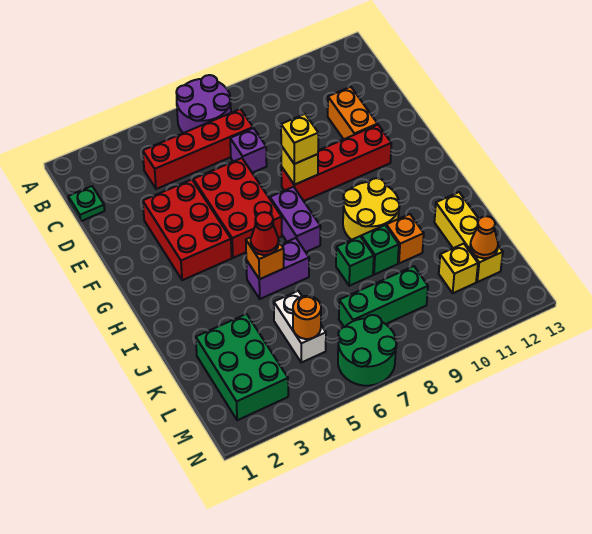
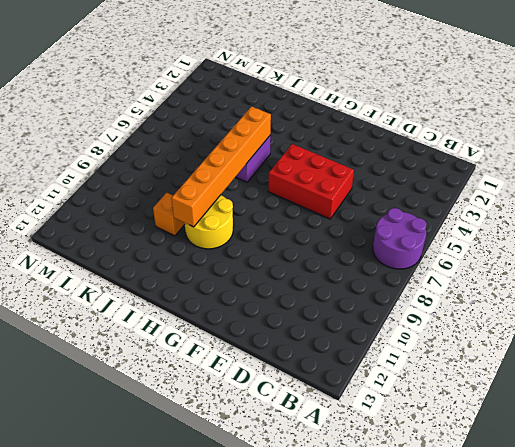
orange 1x6 brick [171,106,271,227] -> orange 1x1 brick [246,237,284,279]
none -> green 1x1 plate [68,186,105,221]
none -> red 1x4 brick [143,109,253,189]
none -> purple 1x1 brick [230,128,267,173]

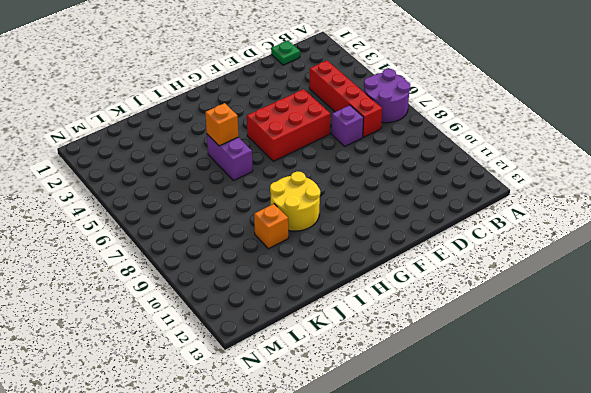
none -> orange 1x2 brick [328,87,378,139]
none -> red 2x3 brick [143,179,232,280]
none -> red 1x4 brick [281,125,391,201]

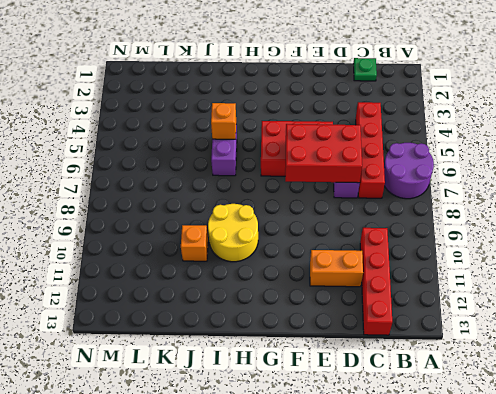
red 1x4 brick [360,228,392,335] -> red 1x4 brick moved to [281,125,391,201]
red 2x3 brick [285,124,362,183] -> red 2x3 brick moved to [143,179,232,280]
none -> purple 1x2 brick [270,187,320,252]
none -> green 1x1 brick [336,236,374,286]
none -> green 1x1 brick [361,225,399,275]

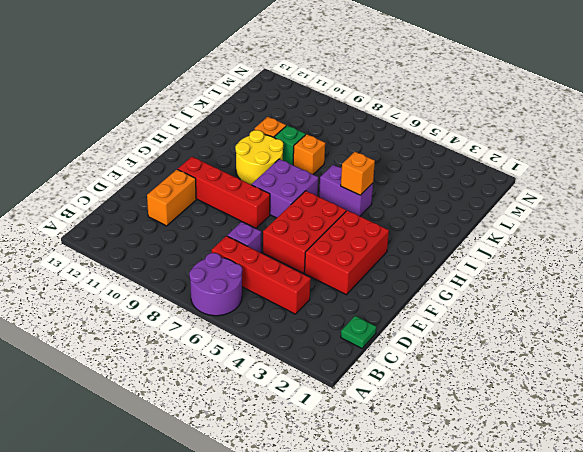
purple 2x2 brick [252,159,319,218] -> purple 1x2 brick [270,187,320,252]
orange 1x1 brick [293,134,325,174] -> green 1x1 brick [336,236,374,286]
none -> yellow 1x3 brick [434,192,503,282]
none -> green 2x3 brick [196,314,288,420]
none -> white 1x2 brick [274,291,326,363]

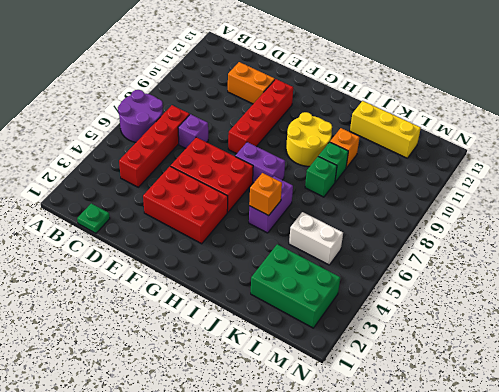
none -> green 1x3 brick [339,266,428,327]
none -> yellow 1x1 brick [439,244,478,293]
none -> green 2x2 round brick [338,315,397,386]

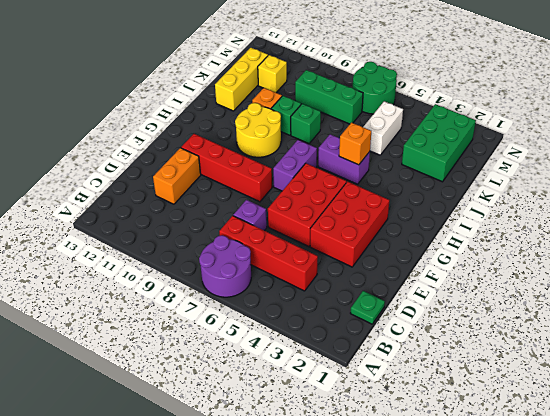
none -> yellow 1x1 brick [281,146,318,185]
none -> orange 1x1 round brick [293,296,321,339]
none -> orange 1x1 cone [470,216,498,258]

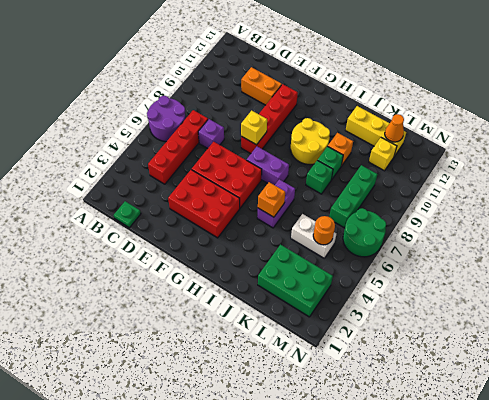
none -> yellow 1x1 brick [281,114,318,164]
none -> red 1x1 cone [251,212,278,255]

